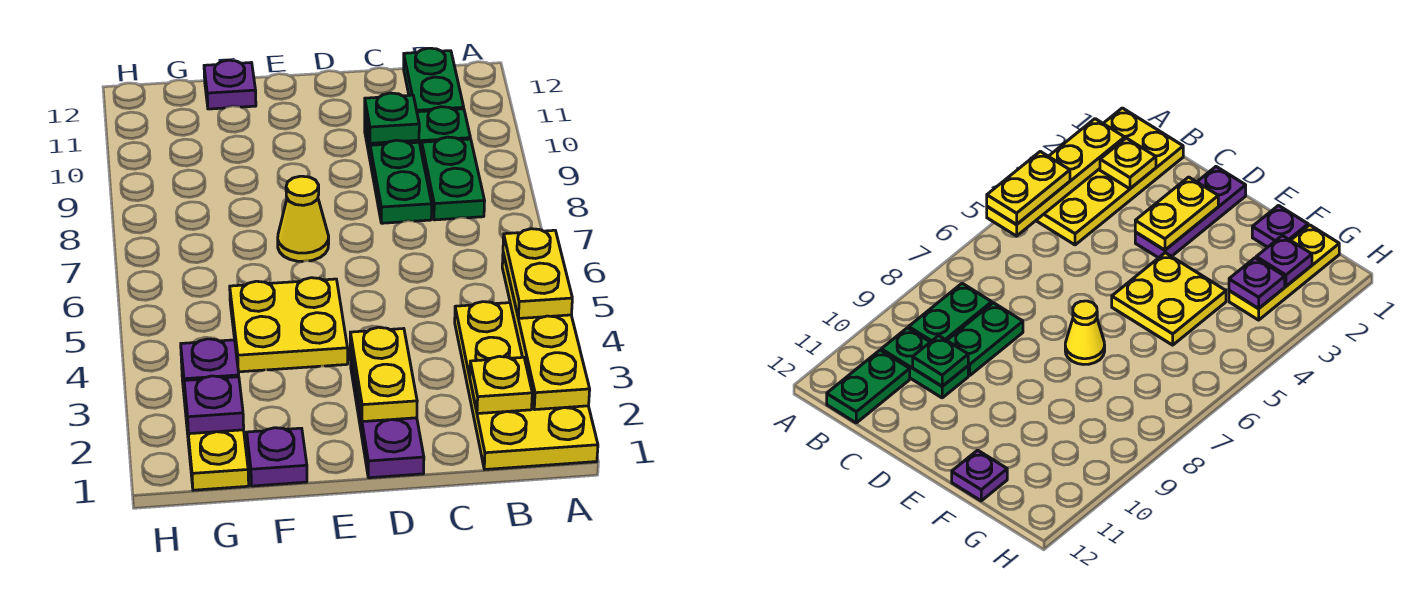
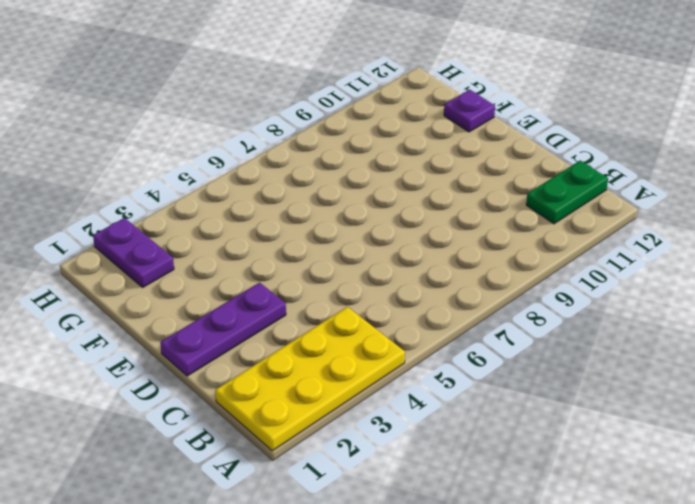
purple 1x2 plate [93,218,174,287] -> yellow 1x3 plate [182,372,249,490]
none -> green 1x2 plate [422,137,485,220]
none -> green 1x2 plate [365,107,470,158]
none -> green 1x2 plate [370,140,432,223]

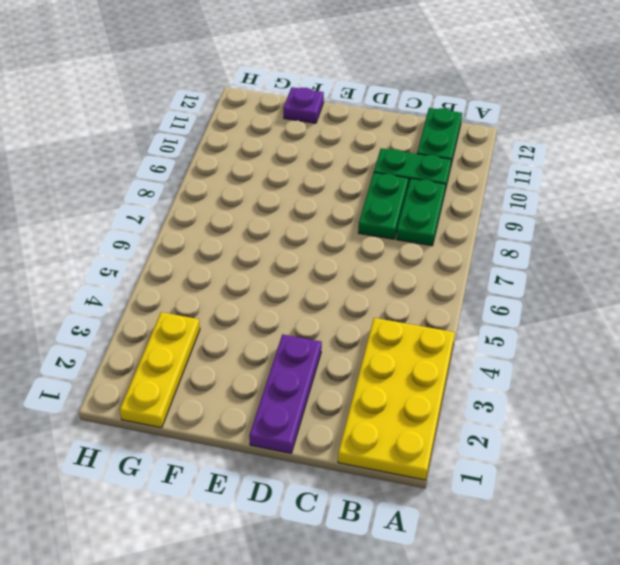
none -> yellow 2x2 plate [230,278,348,372]
none -> yellow 1x1 cone [278,176,329,262]
none -> purple 1x1 plate [247,428,307,486]

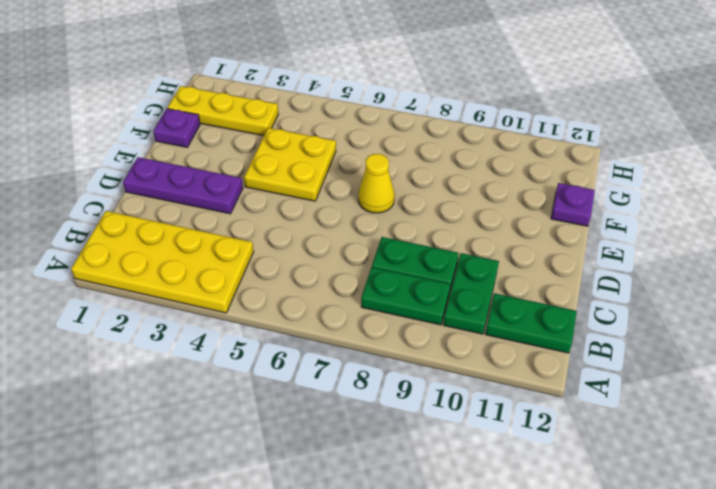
none -> yellow 1x4 plate [502,253,590,410]
none -> yellow 1x1 plate [470,356,532,414]
none -> green 1x1 plate [365,93,419,143]

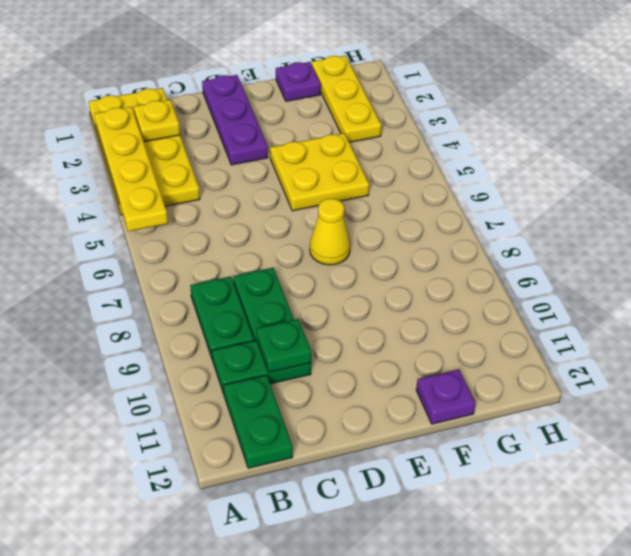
none -> yellow 1x2 plate [350,327,417,422]
none -> purple 1x1 plate [184,376,244,434]
none -> purple 1x1 plate [181,339,239,393]

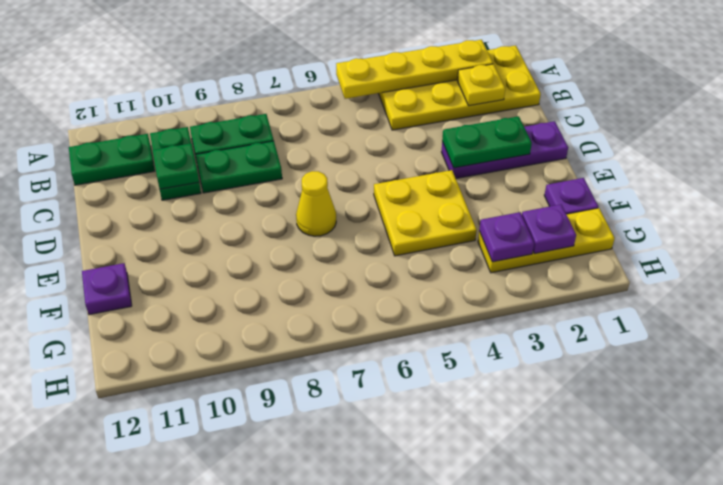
green 1x2 plate [442,116,532,168] -> yellow 1x2 plate [350,327,417,422]
none -> yellow 1x2 plate [503,229,572,319]

